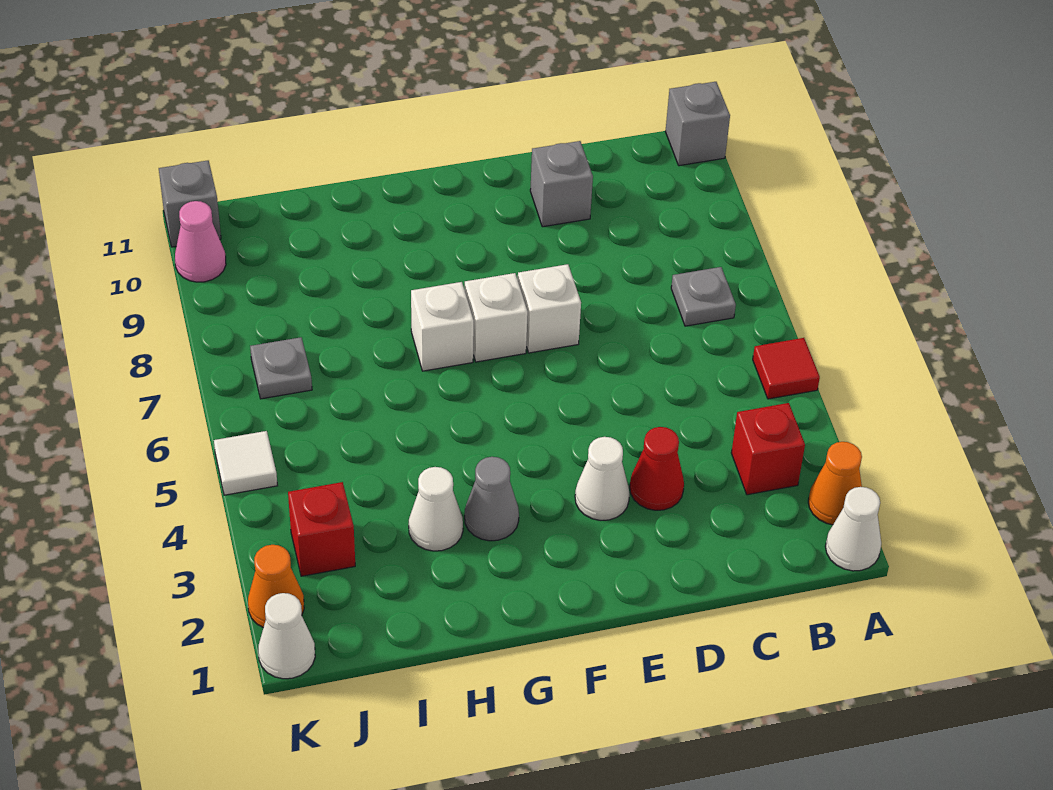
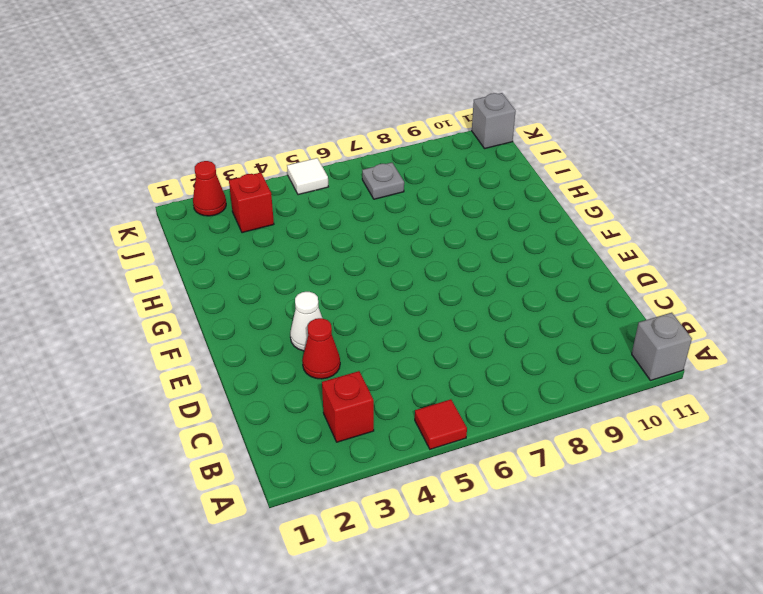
red 1x1 cone [193,161,226,216] -> orange 1x1 cone [248,545,304,628]
none -> white 1x1 cone [825,487,881,571]
none -> orange 1x1 cone [808,442,862,525]
none -> grey 1x1 plate [671,267,736,326]

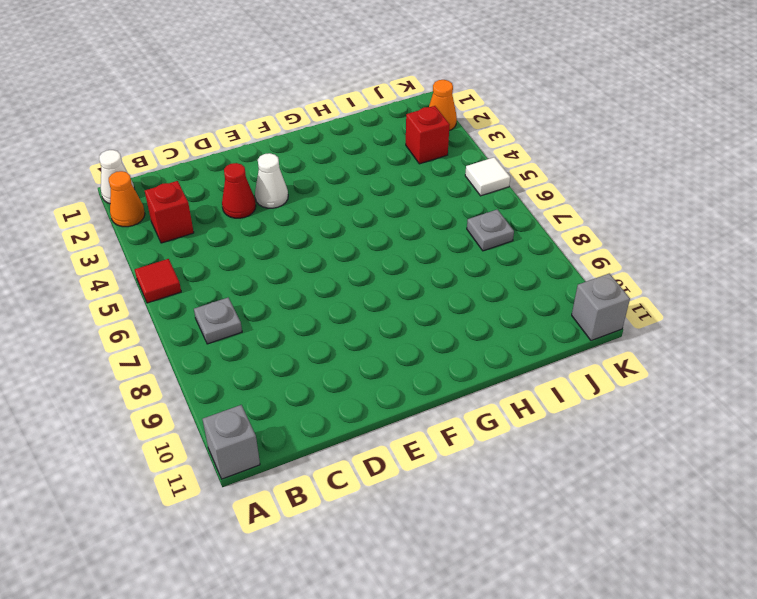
none -> grey 1x1 brick [530,141,593,227]
none -> white 1x1 brick [518,264,581,353]
none -> white 1x1 brick [465,273,528,362]

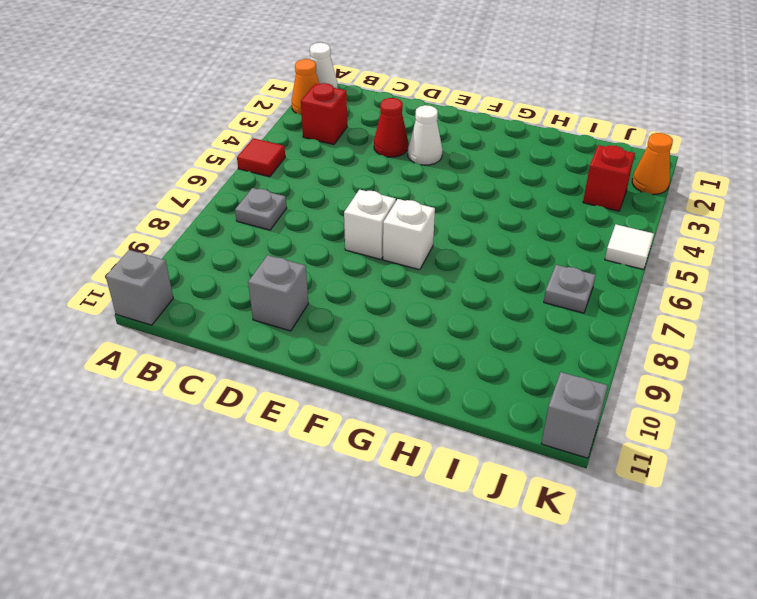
none -> grey 1x1 cone [465,457,519,541]
none -> white 1x1 brick [411,282,474,371]
none -> white 1x1 cone [409,467,463,551]

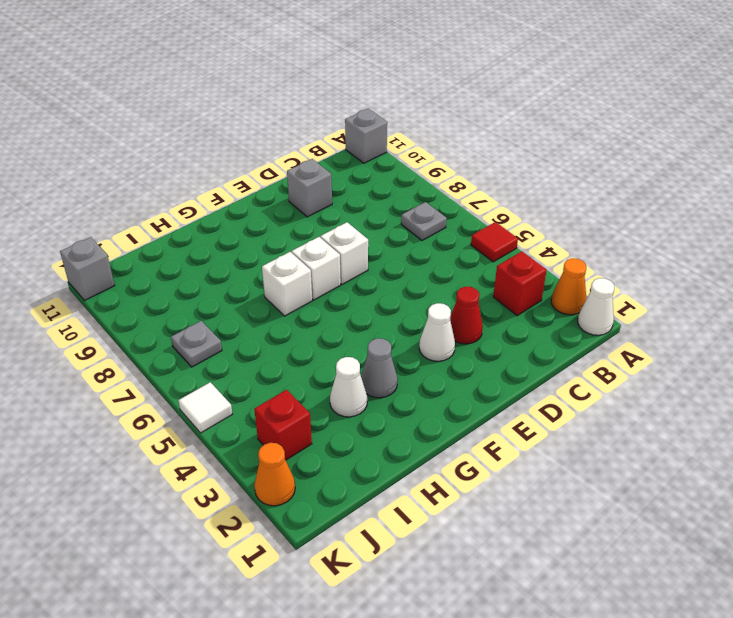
none -> white 1x1 cone [258,593,315,679]
none -> pink 1x1 cone [175,201,226,282]

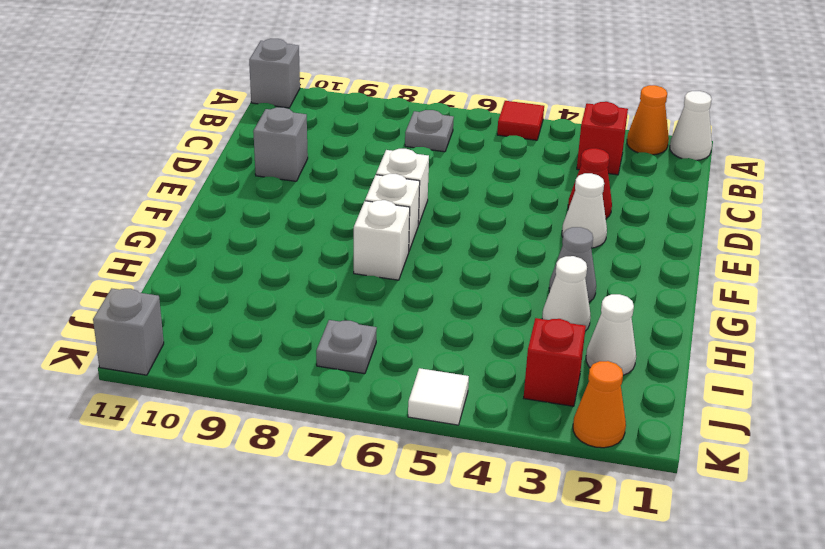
white 1x1 cone [586,294,636,375] -> white 1x1 cone moved to [258,593,315,679]
none -> pink 1x1 cone [175,201,226,282]

